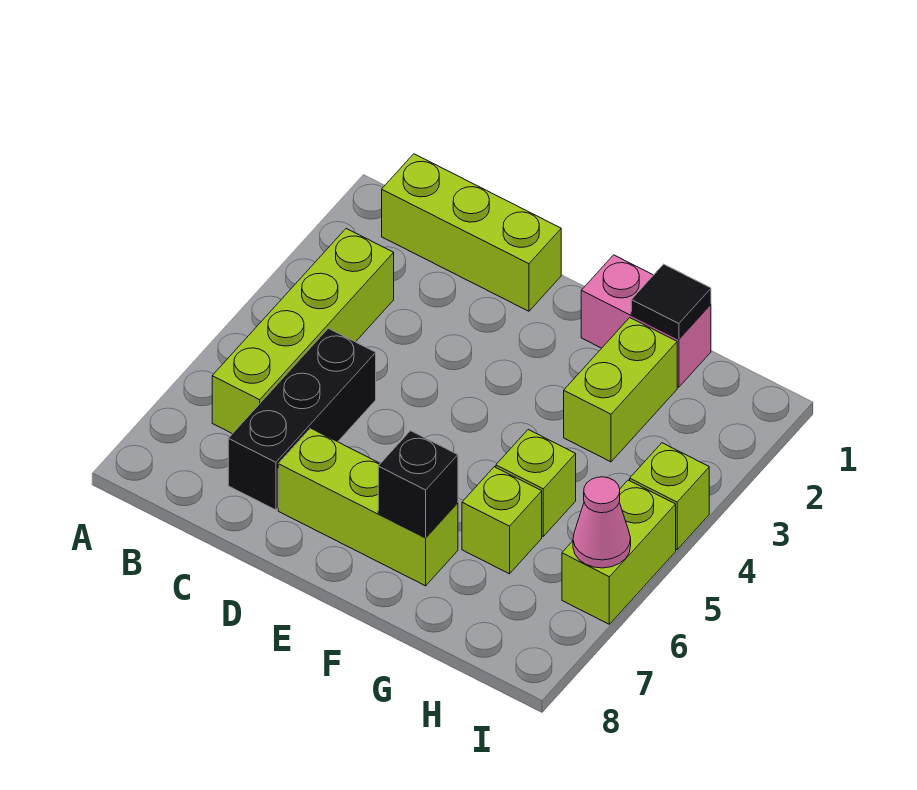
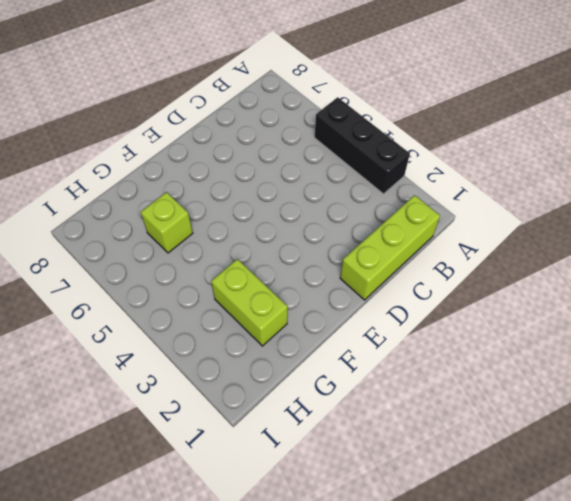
black 1x3 brick [315,97,410,194] -> black 1x3 brick moved to [228,328,376,510]
none -> lime 1x4 brick [212,229,394,434]
none -> lime 1x3 brick [278,428,458,586]
none -> pink 1x2 brick [581,255,711,387]

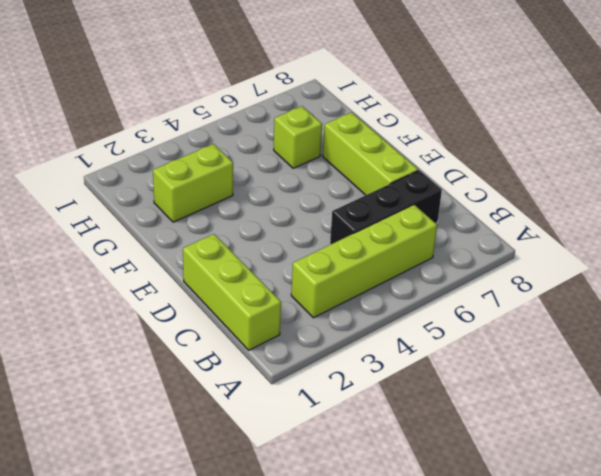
none -> pink 1x2 brick [581,255,711,387]
none -> lime 1x1 brick [496,430,576,536]
none -> lime 1x1 brick [630,443,709,550]

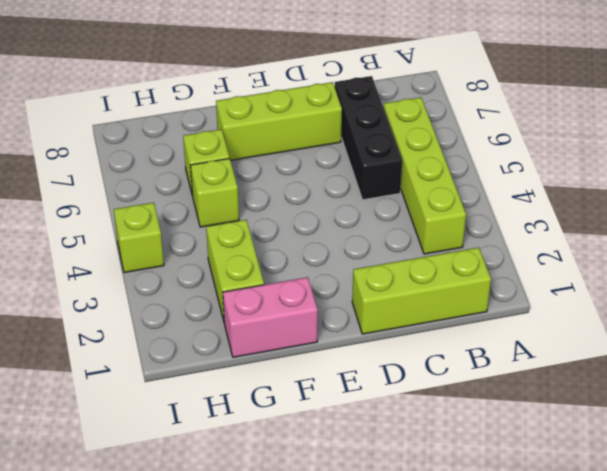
none -> lime 1x2 brick [562,480,676,624]
none -> black 1x1 brick [378,431,458,538]
none -> black 1x1 tile [631,264,711,339]

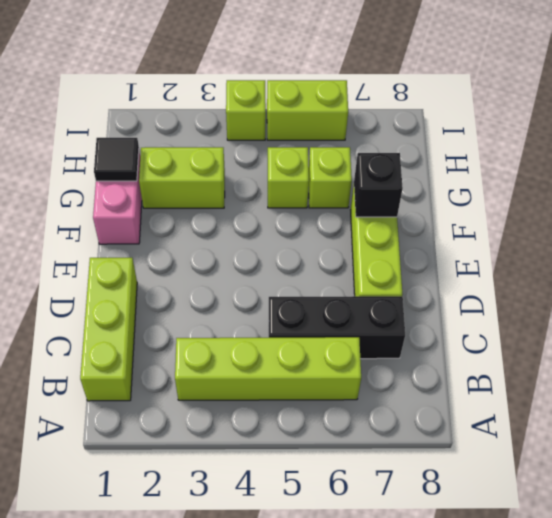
none -> pink 1x1 cone [573,477,631,568]

